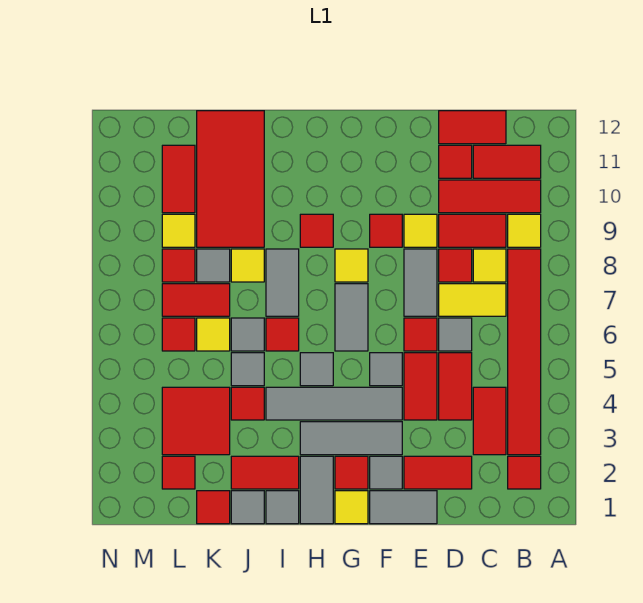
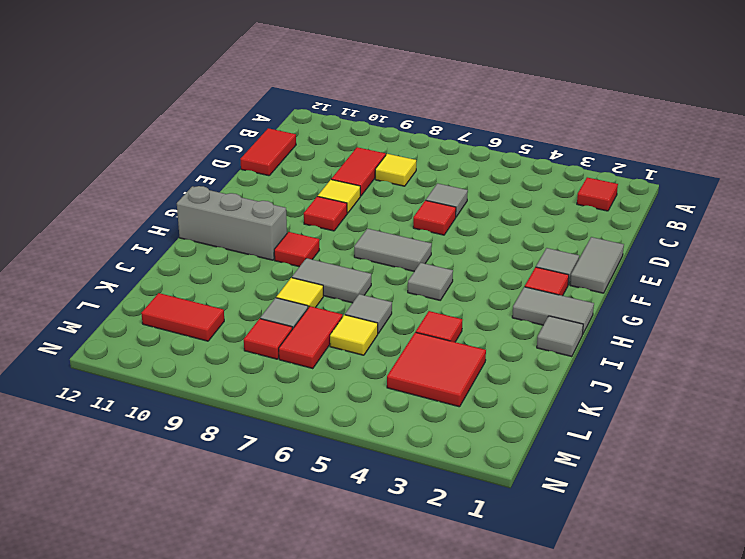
grey 1x3 brick [177,186,287,260] -> none
none -> red 1x6 tile [508,249,541,455]
none -> yellow 1x1 tile [508,214,541,247]
none -> red 1x3 tile [439,180,541,213]
none -> red 1x2 tile [473,145,541,178]

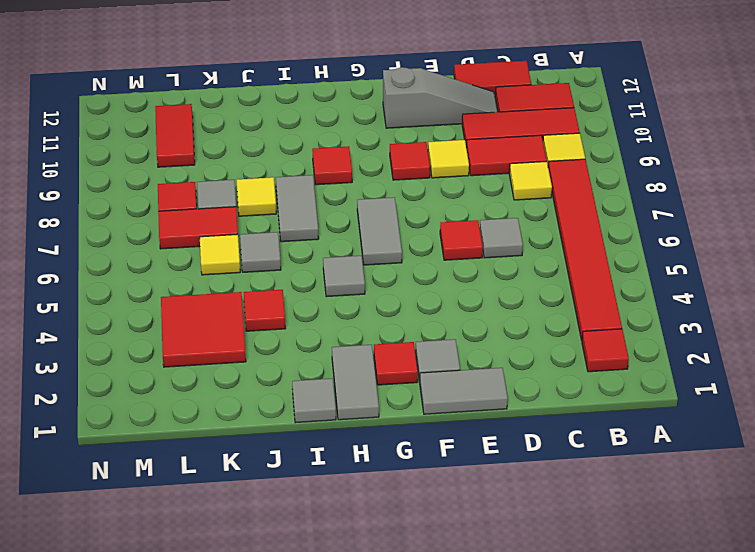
grey 1x3 slope [383,67,497,128] -> red 1x1 tile [439,145,472,178]
none -> red 1x2 tile [473,387,506,455]
none -> yellow 1x2 tile [439,284,506,316]
none -> red 1x2 tile [404,456,472,489]
none -> red 1x2 tile [439,353,472,420]

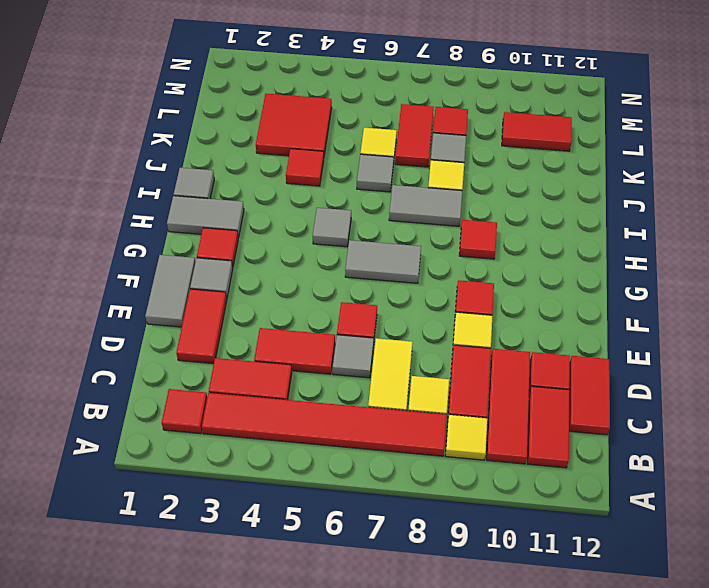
none -> red 1x1 tile [439,249,472,282]
none -> red 1x2 tile [404,353,437,420]
none -> grey 1x2 tile [404,249,437,316]
none -> grey 1x3 tile [300,422,402,455]

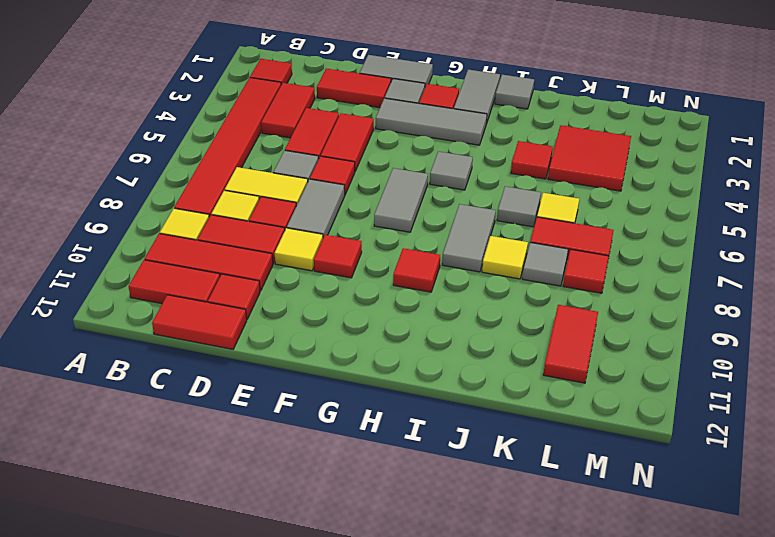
none -> grey 1x4 tile [266,387,402,420]
none -> grey 1x1 tile [370,353,402,386]
none -> yellow 1x1 tile [335,491,368,524]
none -> yellow 1x1 tile [335,249,368,282]

